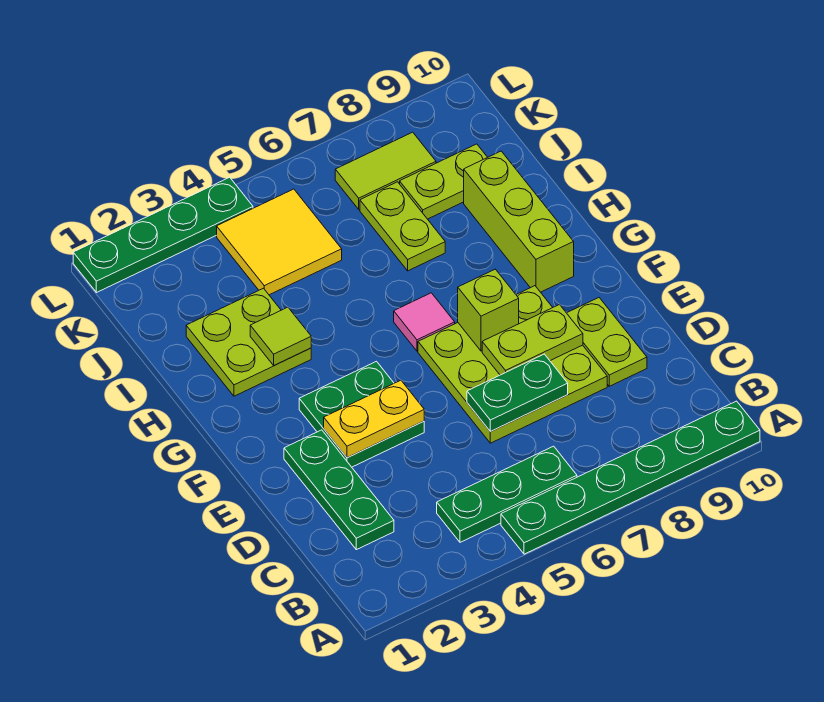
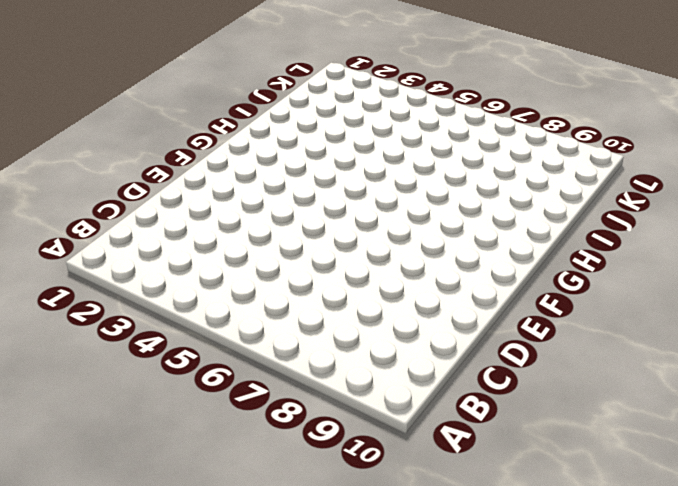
none -> green 1x6 plate [501,401,760,554]
none -> green 1x3 plate [437,446,577,542]
none -> green 1x3 plate [284,430,394,550]

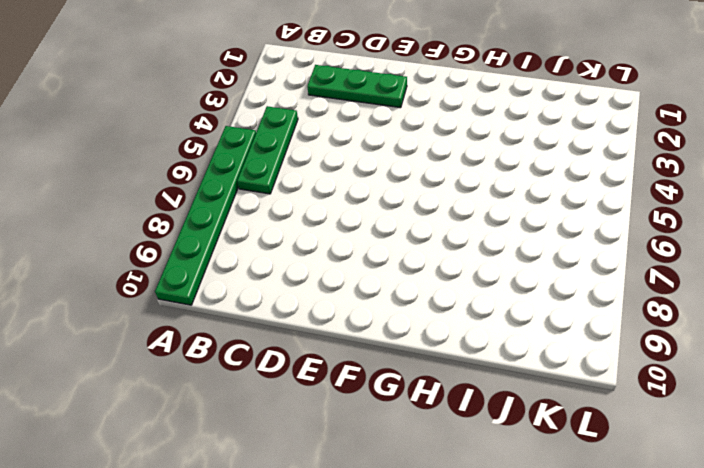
none -> lime 3x3 plate [418,286,607,443]
none -> lime 1x2 plate [567,298,647,386]
none -> green 2x2 plate [299,361,424,467]

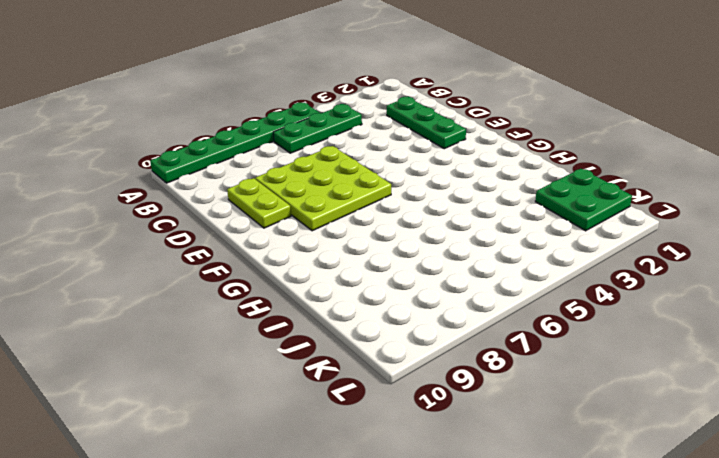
green 2x2 plate [535,169,632,231] -> green 2x2 plate moved to [299,361,424,467]
none -> pink 1x1 tile [394,293,455,351]
none -> lime 1x3 brick [464,151,574,292]
none -> lime 2x2 plate [186,288,311,396]

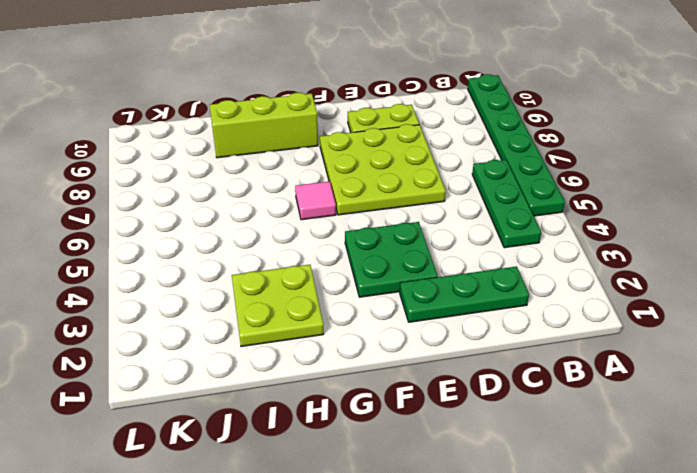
none -> lime 1x2 plate [360,182,445,271]
none -> yellow 2x2 tile [217,189,342,295]
none -> lime 1x2 plate [400,144,487,219]

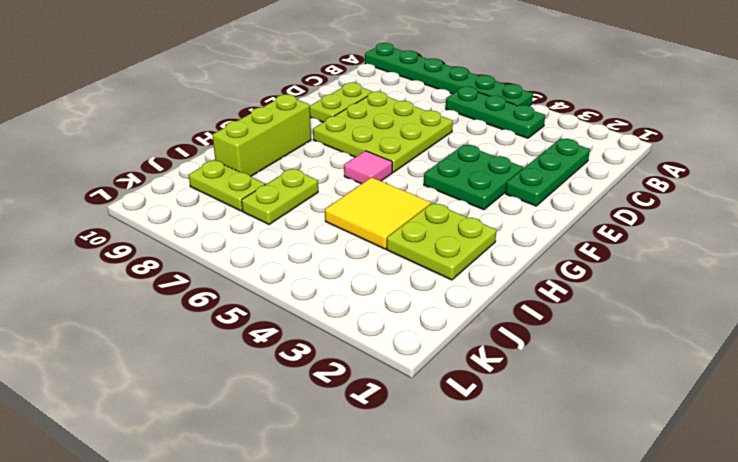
yellow 2x2 tile [325,177,431,249] -> yellow 2x2 tile moved to [217,189,342,295]
none -> lime 1x2 tile [335,132,436,209]
none -> green 1x4 plate [73,177,253,293]
none -> green 1x2 plate [467,354,568,432]

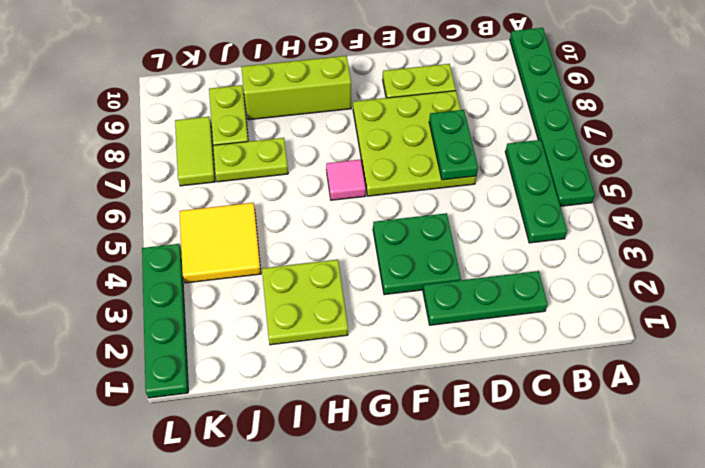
none -> yellow 1x2 plate [324,380,424,458]
none -> lime 1x2 plate [482,304,583,375]
none -> lime 1x1 brick [458,269,519,351]

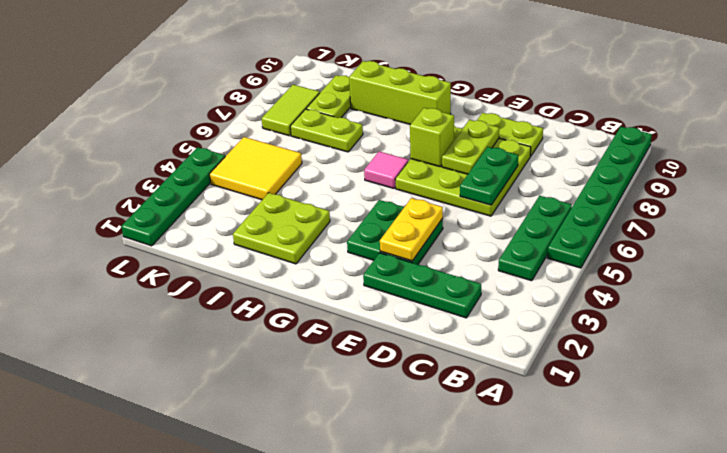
none -> lime 1x1 tile [250,307,311,365]

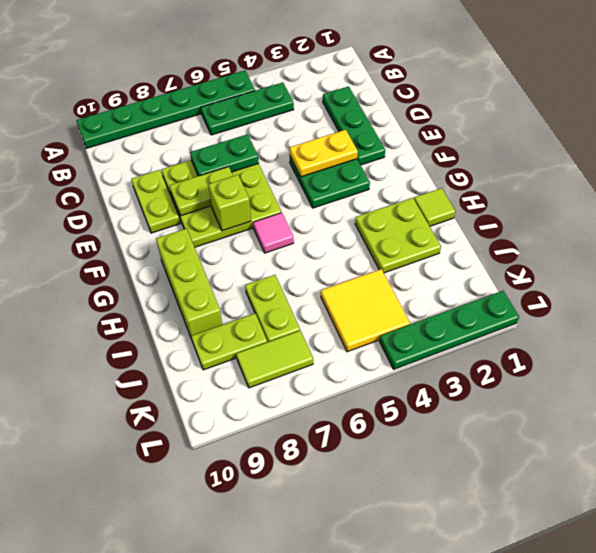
lime 1x1 tile [414,188,456,226] -> lime 1x1 tile moved to [250,307,311,365]

